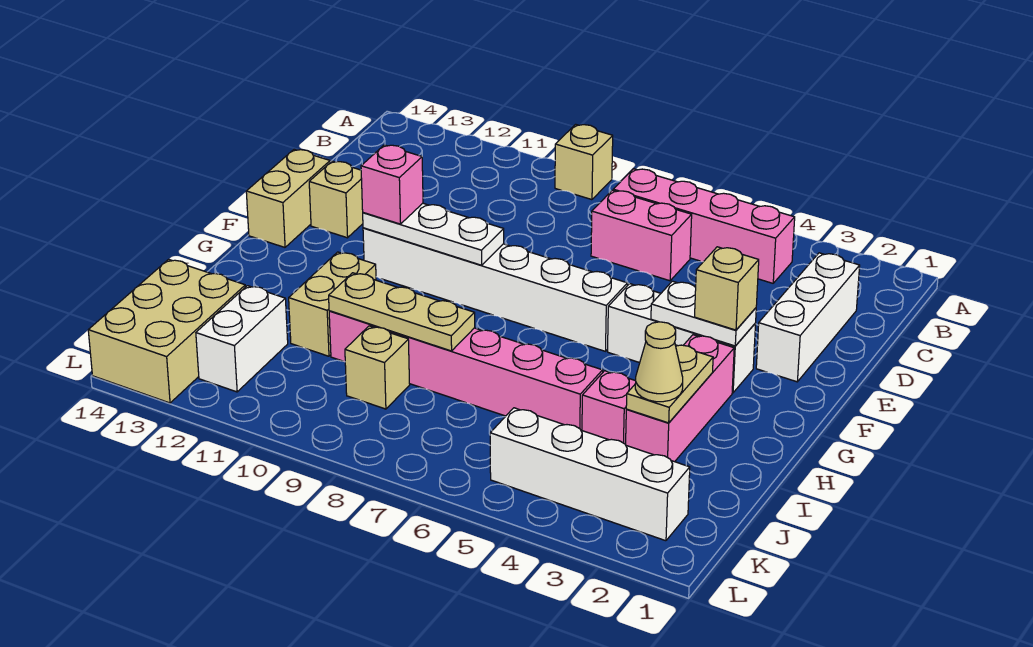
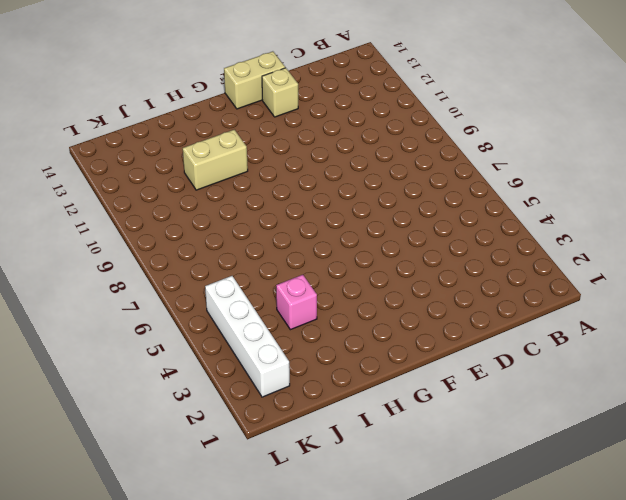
none -> tan 1x1 brick [555,124,613,200]
none -> pink 1x4 brick [613,169,795,283]
none -> white 1x3 brick [756,253,860,382]

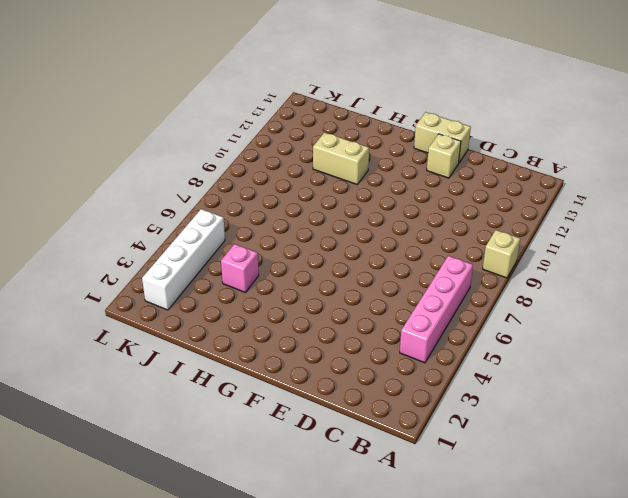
none -> white 1x3 brick [756,253,860,382]
none -> pink 1x2 brick [591,190,692,281]
none -> white 1x3 brick [608,284,756,393]

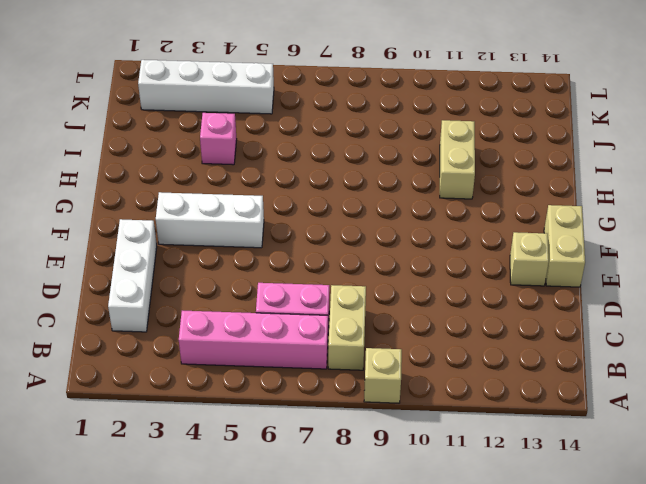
tan 1x2 brick [328,285,366,370] -> none
none -> white 1x6 brick [363,228,628,351]
none -> pink 1x3 brick [626,335,734,462]
none -> pink 1x6 brick [329,311,603,430]

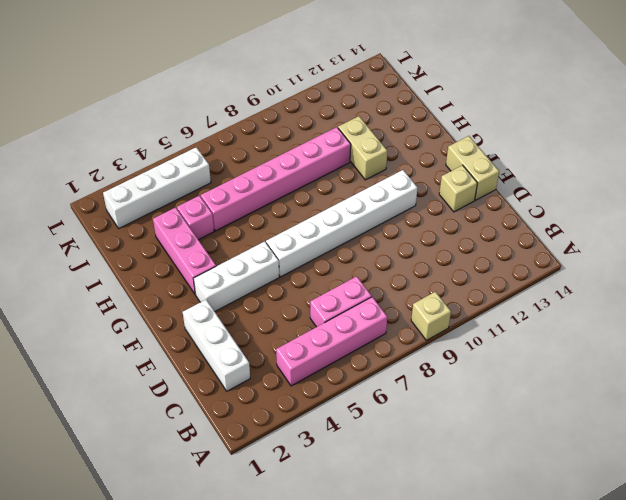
none -> tan 1x1 brick [345,326,410,409]
none -> white 1x2 brick [196,286,288,392]
none -> tan 2x3 brick [88,259,245,403]

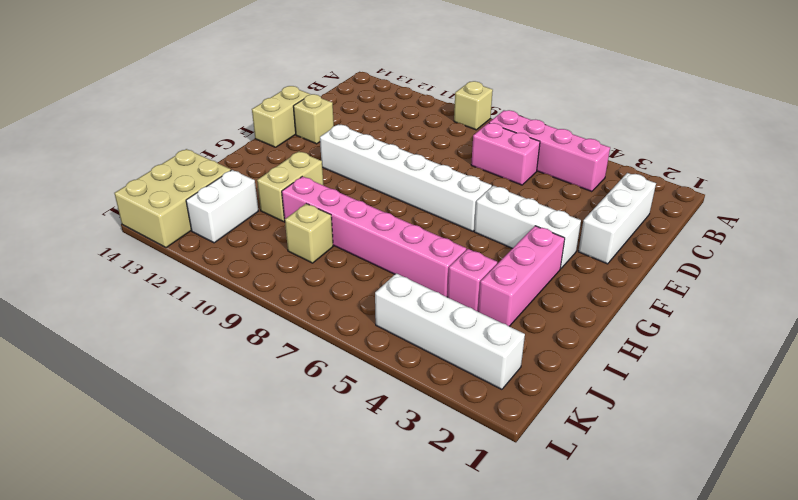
none -> white 1x2 plate [651,281,756,346]
none -> white 1x3 plate [363,203,504,265]
none -> tan 1x2 plate [626,345,713,423]

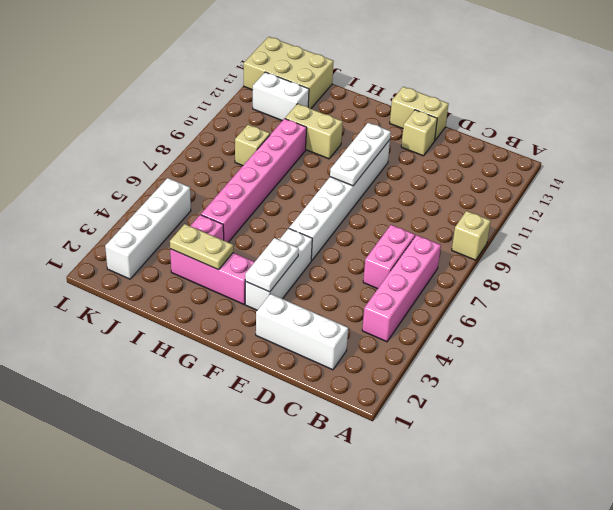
none -> tan 1x3 plate [329,273,475,351]
none -> tan 1x1 brick [695,247,759,330]
none -> pink 1x1 brick [361,145,423,224]

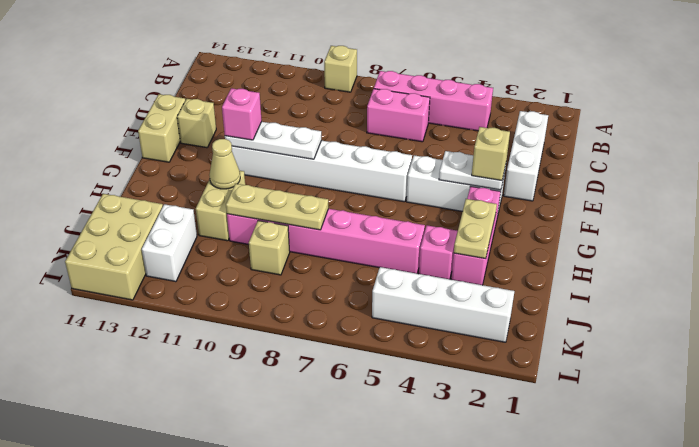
tan 1x1 cone [209,139,240,189] -> tan 1x1 cone moved to [635,322,683,402]

